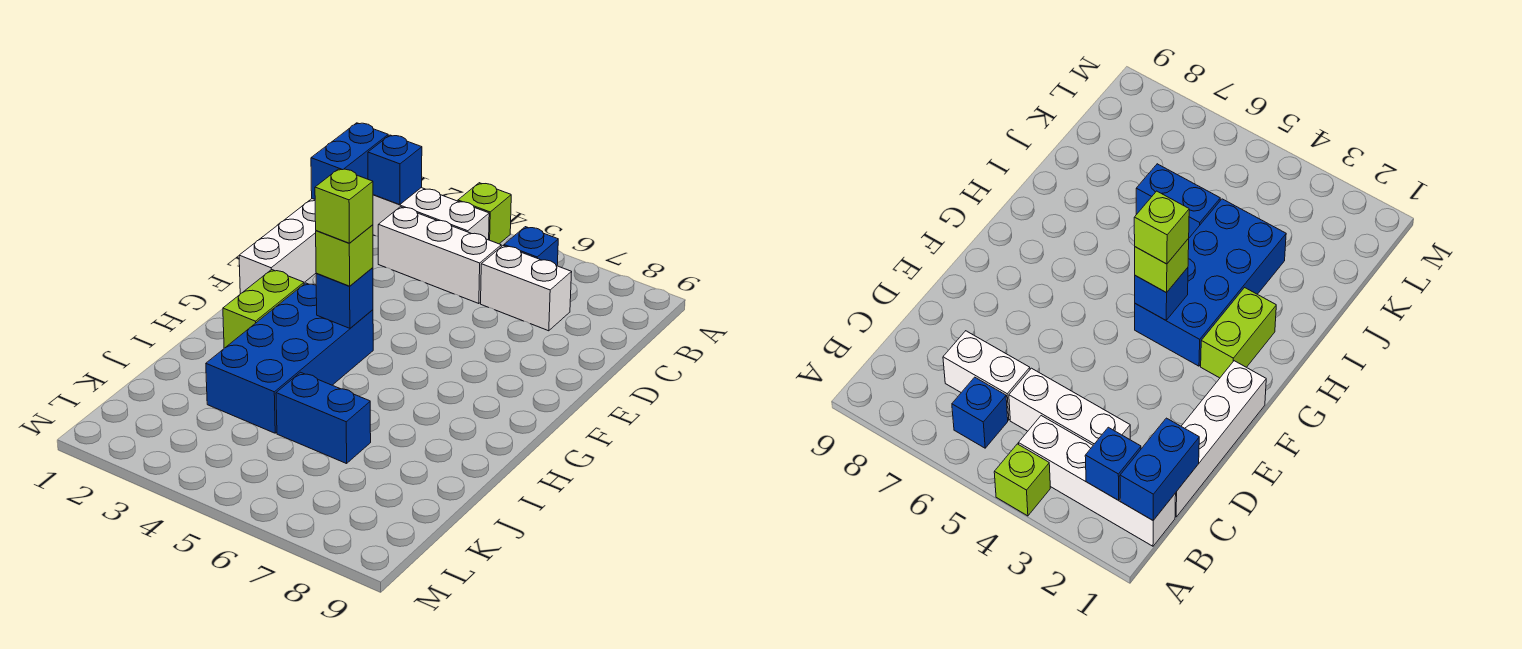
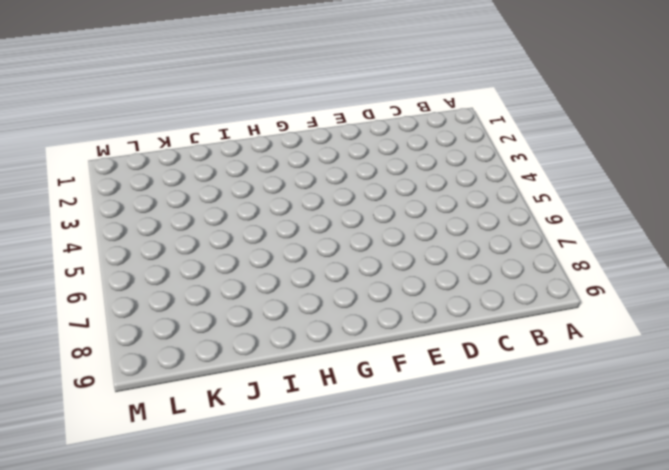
none -> lime 1x1 brick [458,183,511,244]
none -> white 1x4 brick [373,188,489,240]
none -> blue 1x1 brick [504,227,558,266]

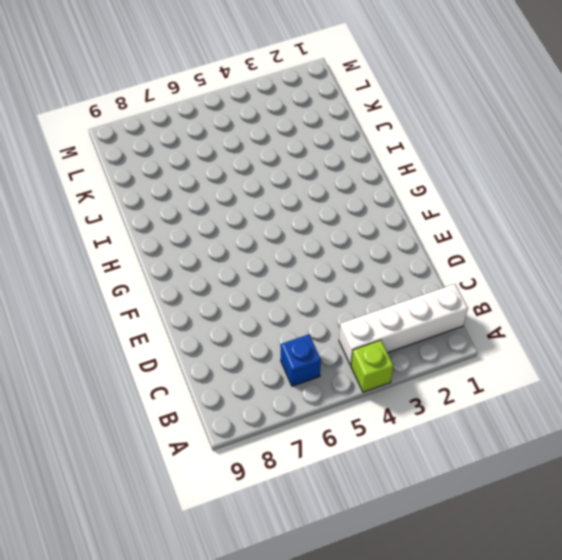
none -> white 1x4 brick [239,199,316,294]
none -> white 1x3 brick [378,207,501,304]
none -> white 1x2 brick [481,246,572,331]

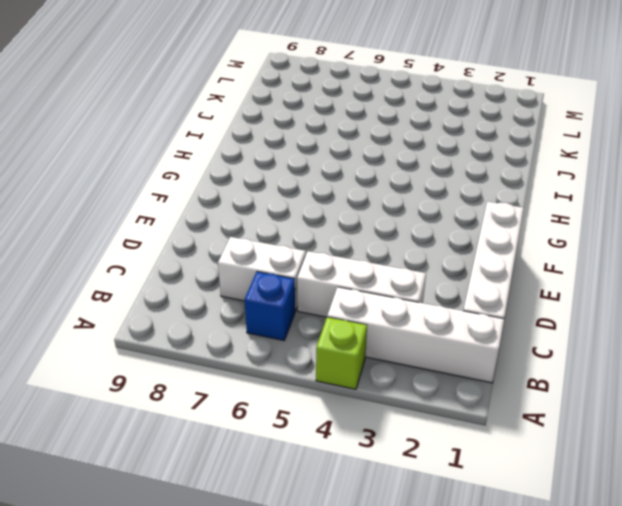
none -> lime 1x2 brick [223,269,304,348]
none -> blue 2x4 brick [206,283,373,433]
none -> blue 1x2 brick [276,372,371,464]

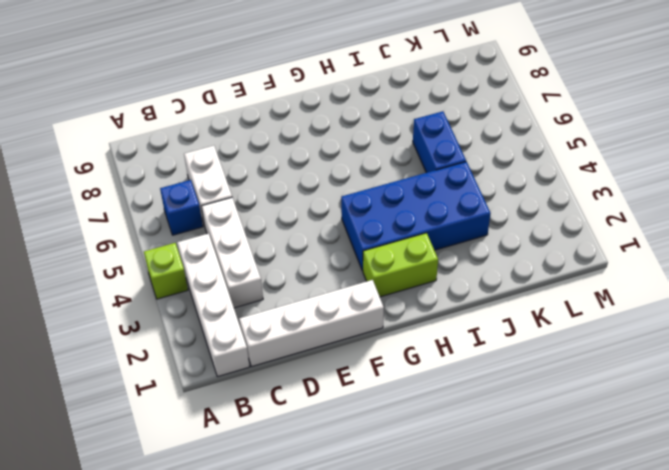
none -> blue 1x2 brick [311,123,388,199]
none -> blue 1x1 brick [368,135,422,205]
none -> blue 1x1 brick [316,268,373,328]

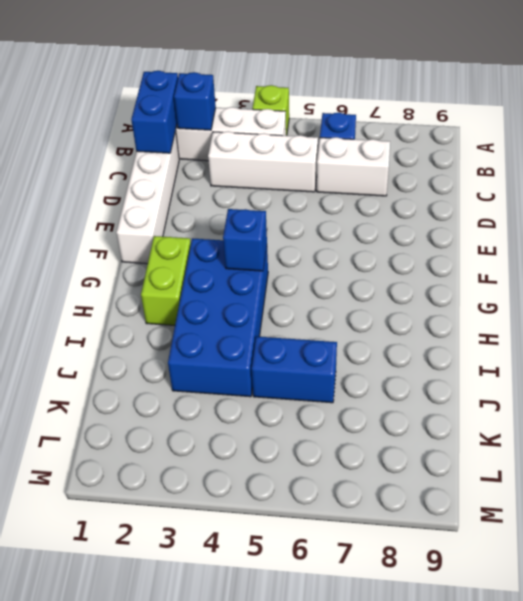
none -> lime 1x1 brick [316,225,373,286]
none -> lime 1x1 brick [315,169,373,243]

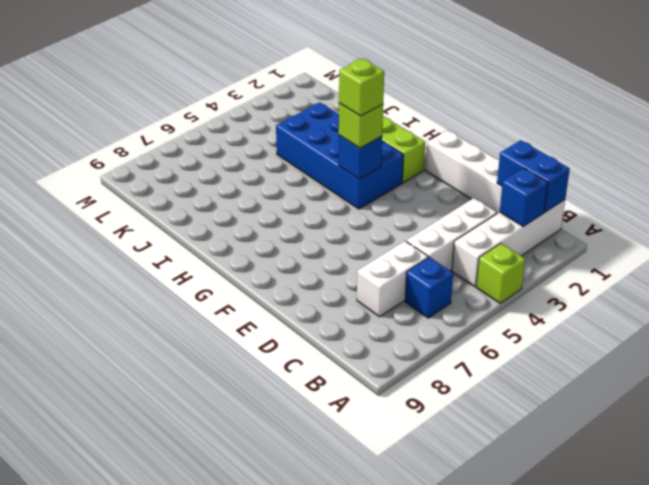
none -> blue 1x2 brick [276,372,371,464]

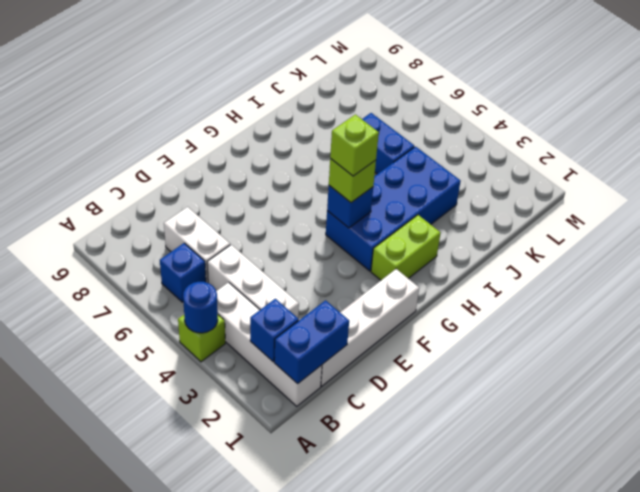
blue 1x1 round brick [183,282,218,333] -> none

